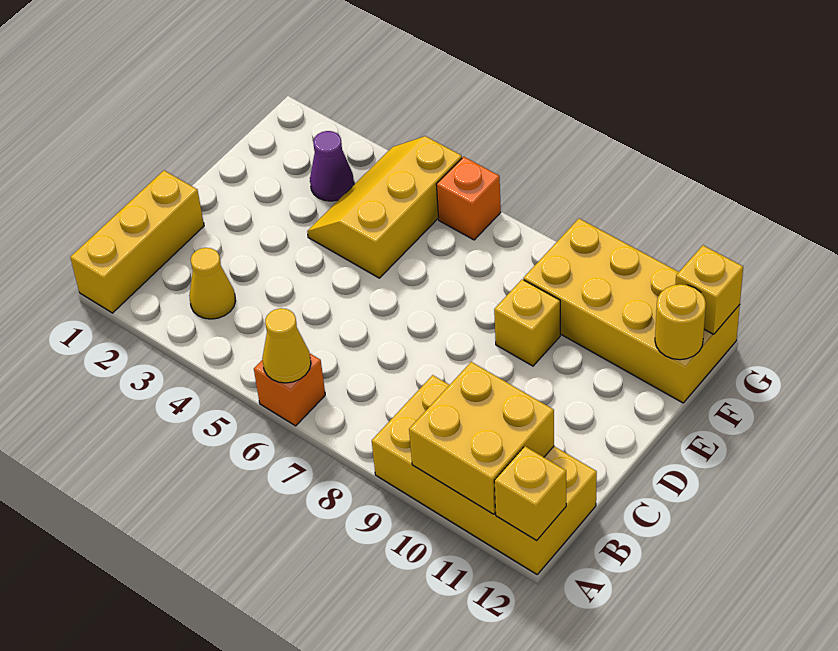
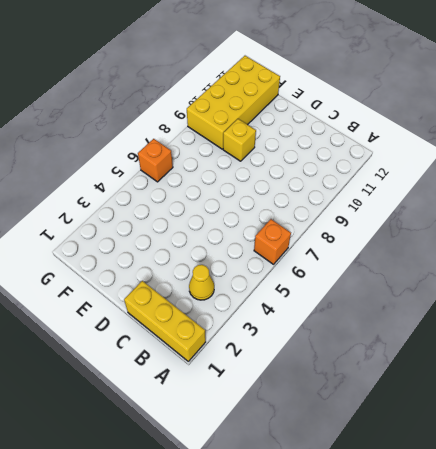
none -> yellow 2x4 brick [372,375,597,574]
none -> yellow 2x3 slope [307,136,462,278]
none -> purple 1x1 cone [310,131,354,201]

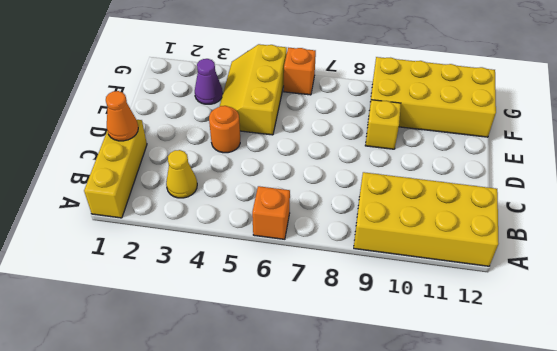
orange 1x1 cone [106,91,138,141] -> none
orange 1x1 round brick [209,106,240,153] -> none
none -> yellow 1x1 cone [262,308,311,383]
none -> yellow 2x2 brick [409,362,554,514]
none -> yellow 1x1 brick [494,446,566,541]

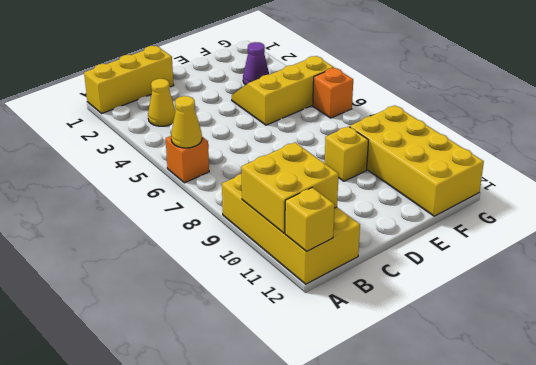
none -> yellow 1x1 round brick [655,284,706,360]
none -> yellow 1x1 brick [675,245,743,334]

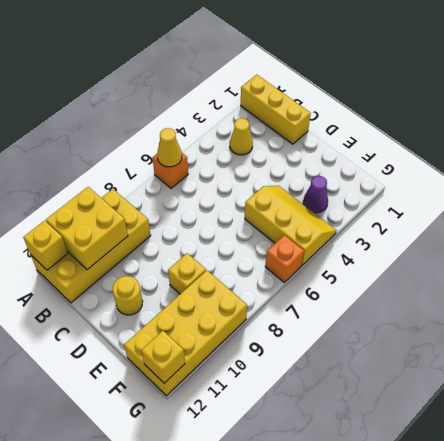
yellow 1x1 round brick [113,276,143,315] -> yellow 1x1 round brick moved to [655,284,706,360]

